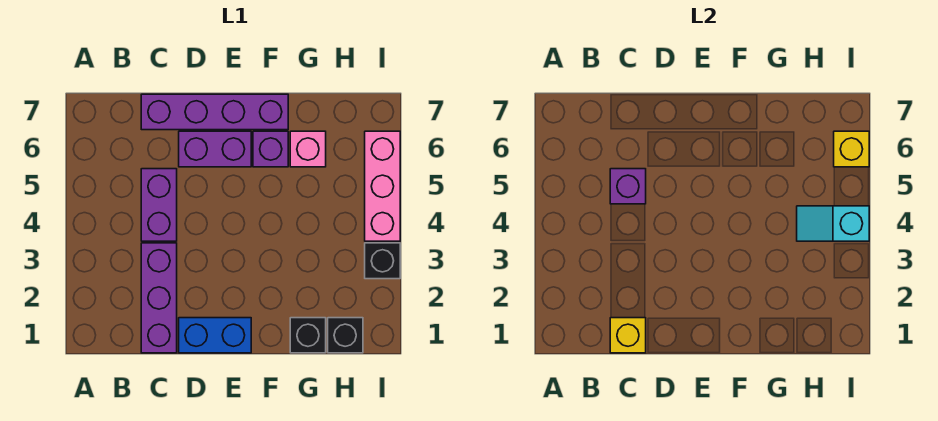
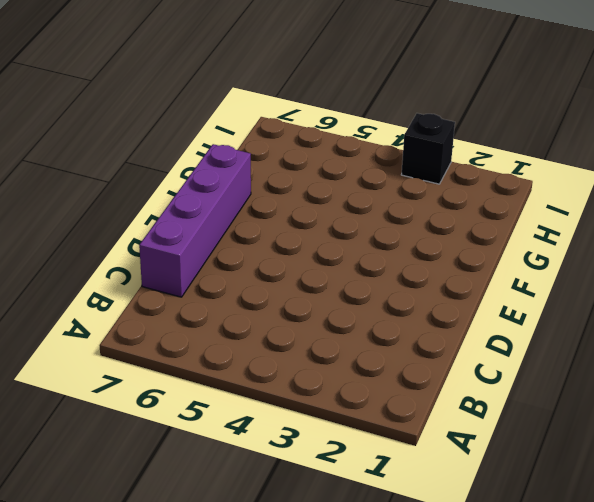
none -> purple 1x3 brick [141,243,177,353]
none -> purple 1x2 brick [141,169,177,241]
none -> blue 1x2 brick [179,318,251,353]

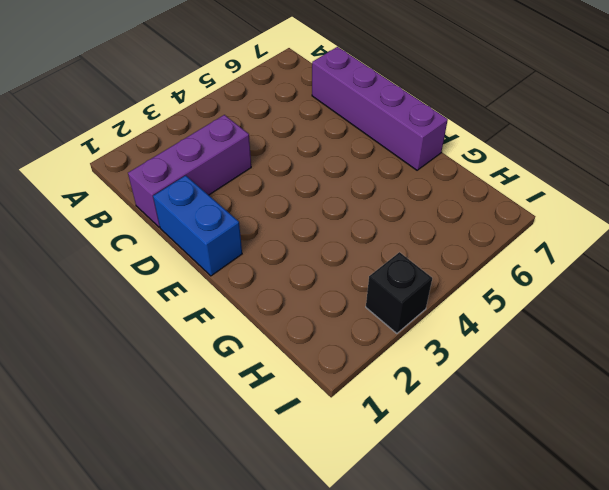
none -> purple 1x2 brick [141,169,177,241]
none -> purple 1x2 brick [179,131,251,167]
none -> purple 1x1 brick [253,131,288,167]

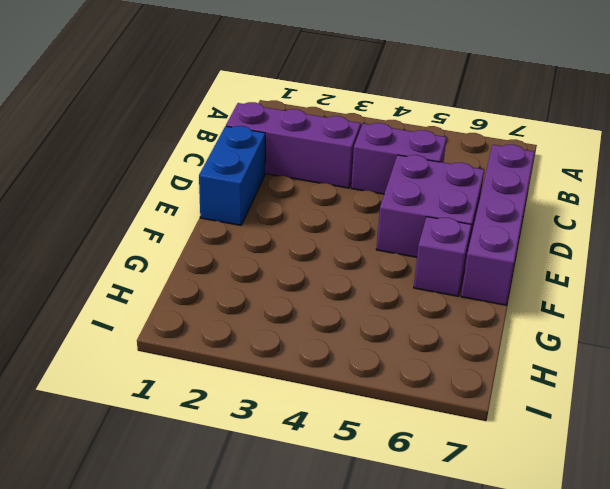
purple 2x2 brick [376,155,484,257] -> purple 1x2 brick [179,131,251,167]
none -> black 1x1 brick [290,318,326,353]
none -> pink 1x1 brick [290,131,326,167]
none -> black 1x1 brick [328,318,363,353]

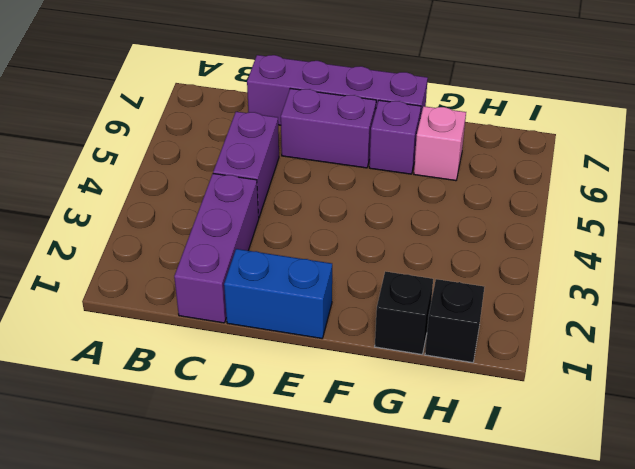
none -> black 1x1 brick [365,243,400,279]
none -> pink 1x3 brick [365,131,400,241]
none -> yellow 1x1 brick [610,318,646,353]

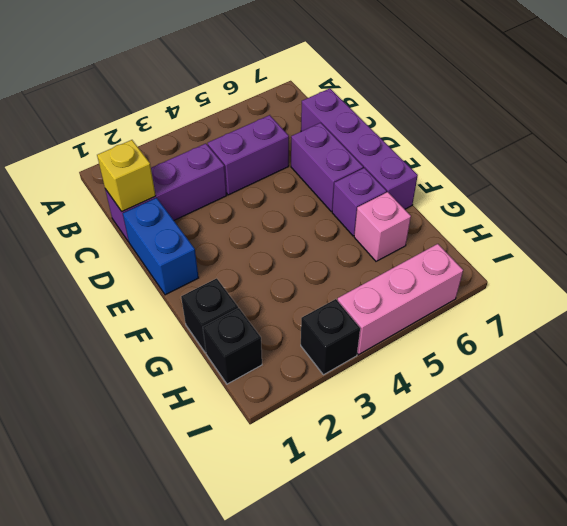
none -> purple 1x1 brick [610,169,646,204]
none -> cyan 1x2 slope [797,206,869,241]
none -> yellow 1x1 brick [834,131,869,167]

